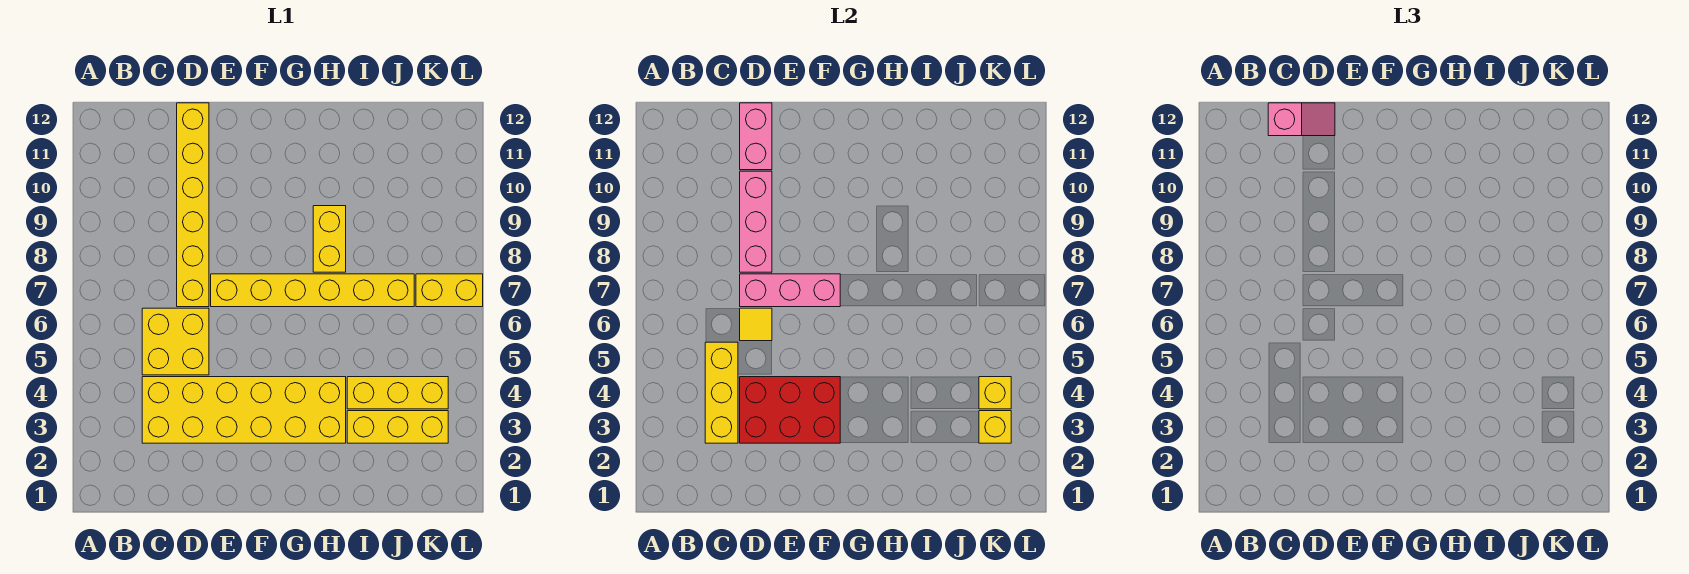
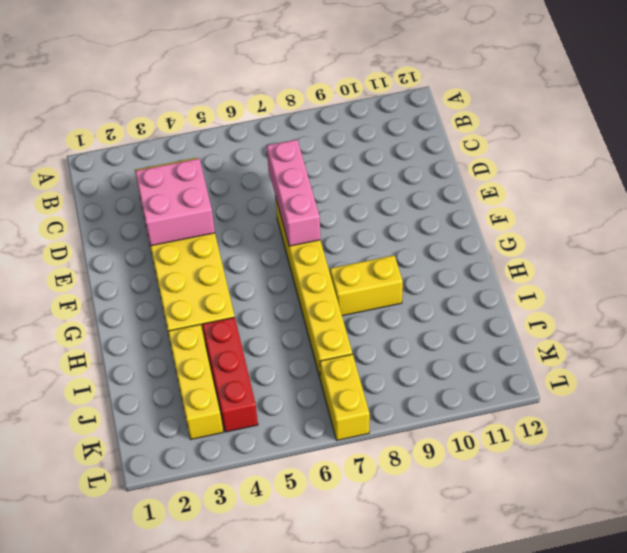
pink 2x2 brick [135,158,215,246] -> red 2x3 brick [740,377,840,443]
red 1x3 brick [202,317,258,432] -> yellow 1x3 brick [347,377,448,409]
none -> yellow 2x2 brick [142,308,209,375]
none -> yellow 1x6 brick [177,103,209,307]
none -> yellow 1x3 brick [705,342,738,443]

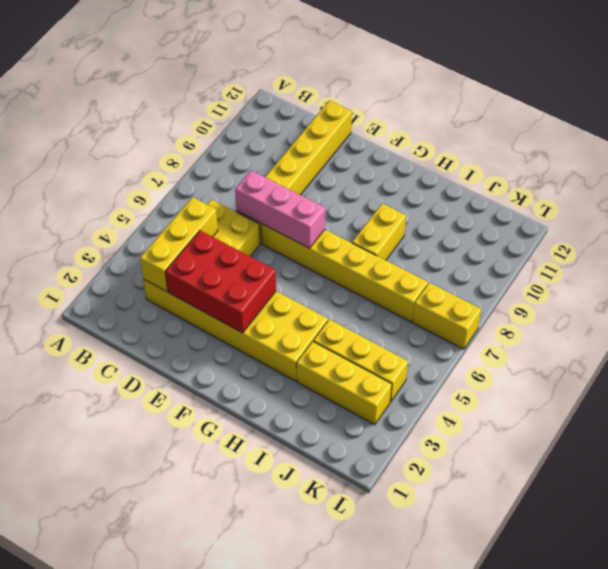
none -> yellow 1x1 tile [740,308,772,341]
none -> pink 1x3 brick [740,171,772,272]
none -> pink 1x2 brick [740,103,772,170]

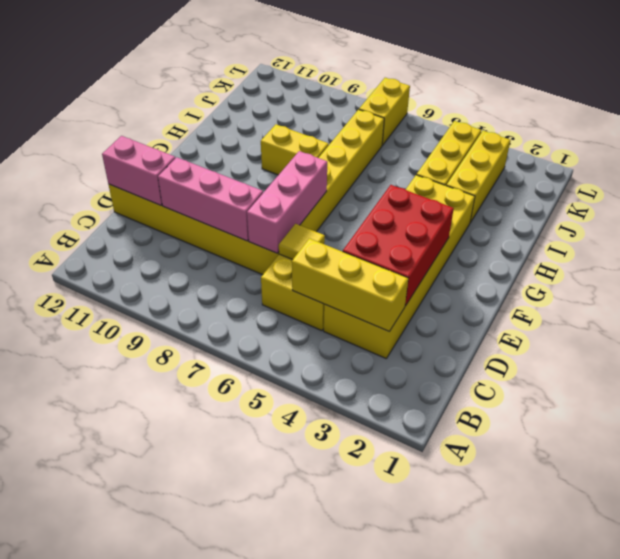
none -> yellow 1x1 brick [979,411,1011,443]
none -> yellow 1x1 brick [979,377,1011,409]
none -> pink 1x2 slope [1268,103,1335,136]

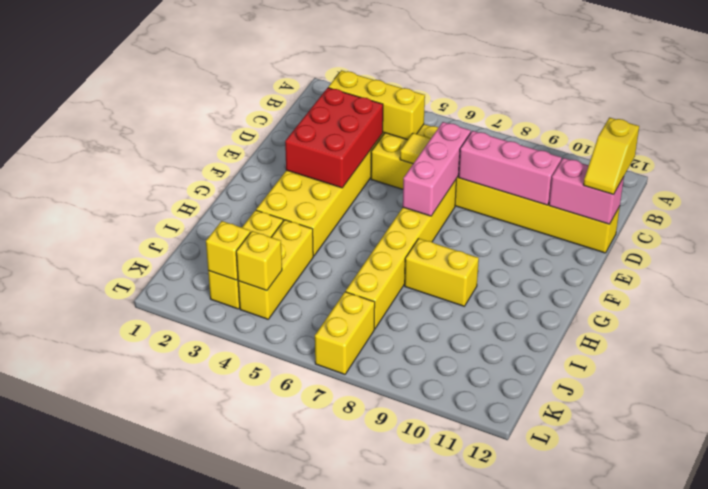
yellow 1x2 slope [583,118,639,195] -> pink 1x2 slope [1268,103,1335,136]

